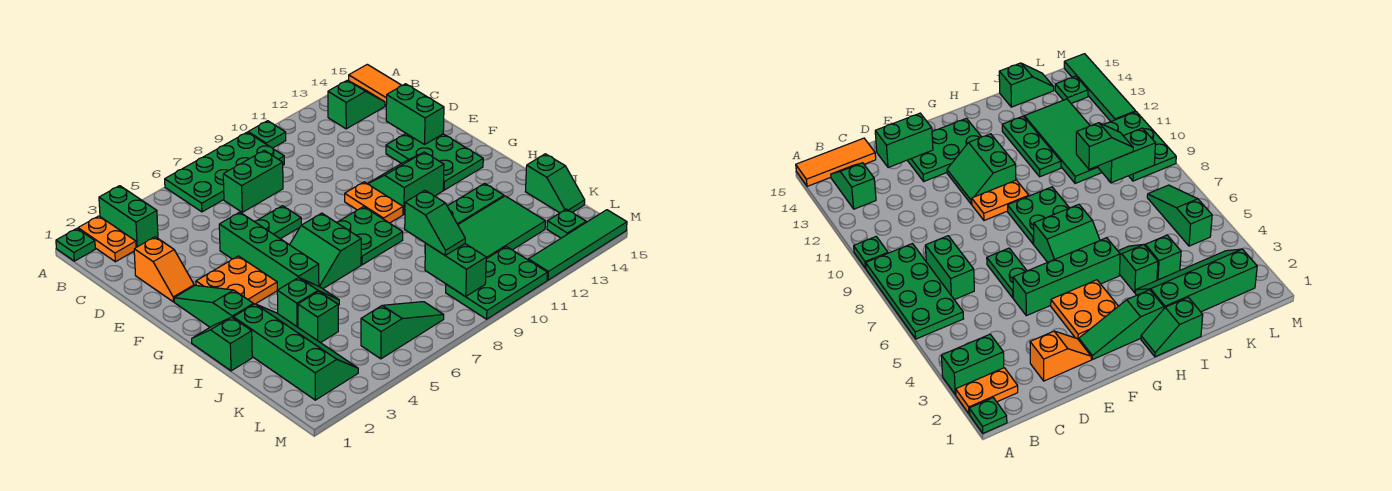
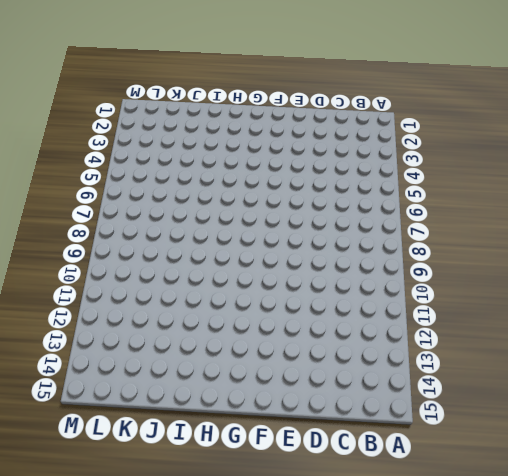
none -> green 1x1 plate [56,229,95,261]
none -> orange 1x2 plate [78,216,136,262]
none -> green 1x2 brick [99,186,158,247]
none -> green 2x4 plate [165,132,284,212]

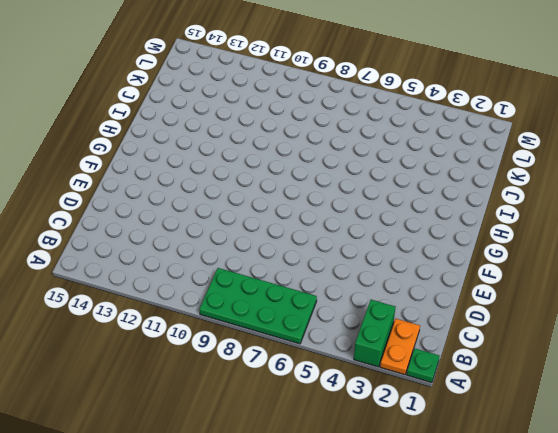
none -> green 1x1 plate [248,121,286,148]
none -> orange 1x3 tile [349,64,402,106]
none -> green 1x2 slope [328,80,385,129]
none -> green 1x2 brick [223,150,283,212]

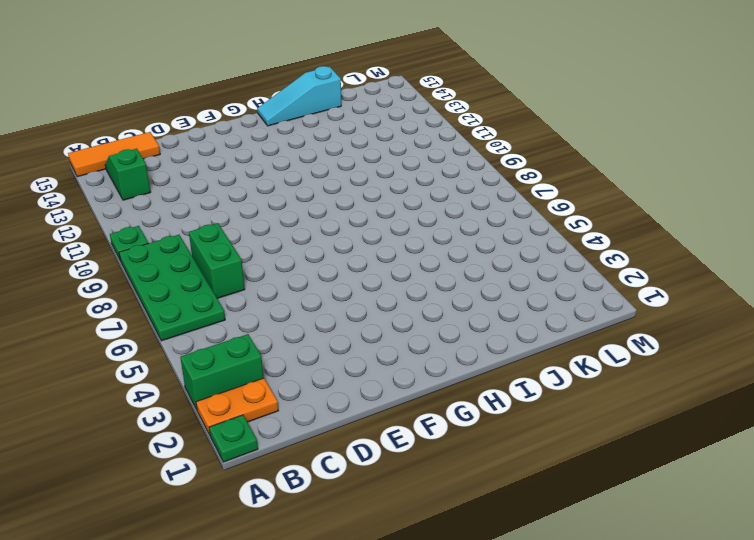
cyan 1x3 slope [257,66,341,126] -> green 1x2 slope [525,154,585,213]
none -> orange 1x2 slope [134,237,194,302]
none -> green 1x4 brick [219,212,319,290]
none -> green 1x2 plate [255,206,301,239]
none -> green 2x3 plate [386,134,483,190]

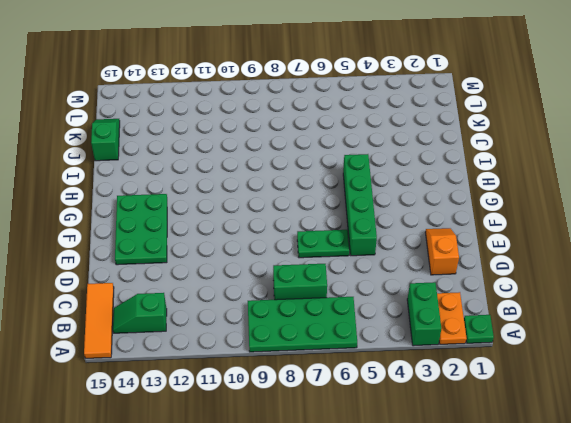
none -> green 1x1 plate [248,121,286,148]
none -> green 1x3 slope [174,285,253,327]
none -> orange 2x2 plate [196,256,277,304]
none -> orange 1x2 plate [345,182,403,223]

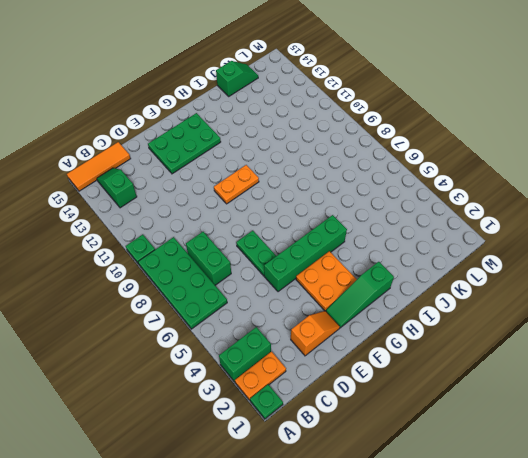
none -> green 2x2 slope [368,152,444,214]
none -> green 2x2 slope [290,213,361,289]
none -> green 2x2 plate [337,207,403,265]
none -> green 1x2 slope [192,317,252,371]

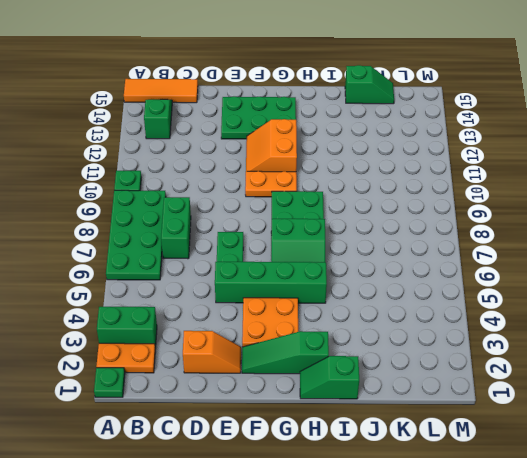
orange 2x2 slope [246,119,297,172] -> green 2x2 slope [368,152,444,214]
none -> green 2x4 slope [233,304,358,400]
none -> green 1x2 slope [277,278,339,327]
none -> green 1x3 plate [447,183,504,224]
none -> green 1x1 brick [298,292,338,343]

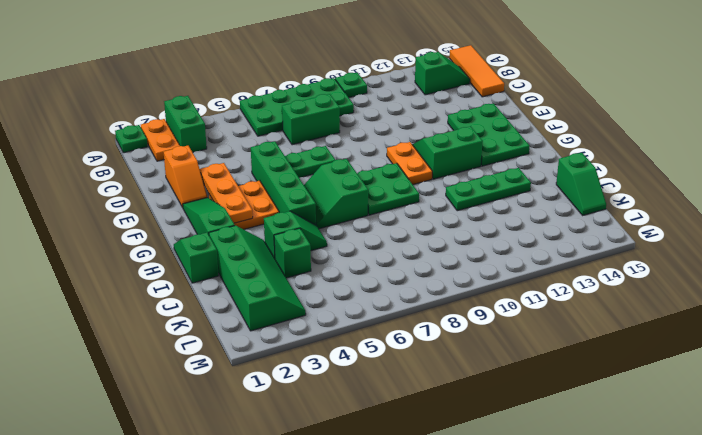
orange 1x3 plate [200,163,253,223] -> none
none -> green 2x4 tile [458,196,545,259]
none -> green 1x3 slope [361,302,444,359]
none -> green 2x3 plate [446,246,547,319]
none -> green 1x1 plate [547,209,586,238]

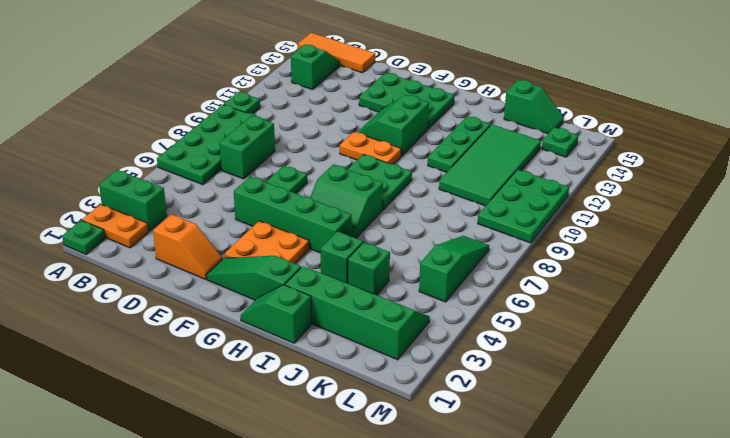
none -> green 1x4 tile [528,210,627,280]
none -> green 1x2 brick [386,84,444,144]
none -> green 1x2 brick [425,243,486,297]
none -> green 1x2 slope [405,191,465,255]

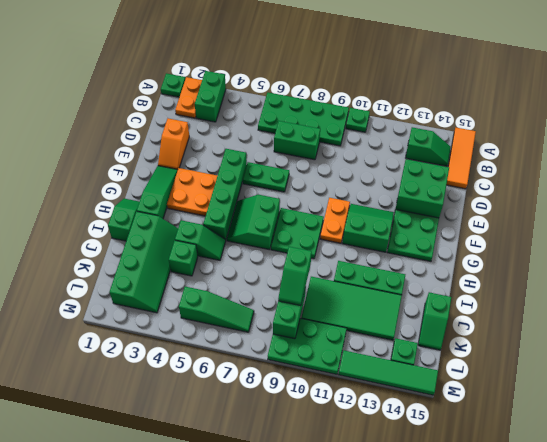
green 2x2 brick [396,159,449,218] -> green 1x2 brick [386,84,444,144]

